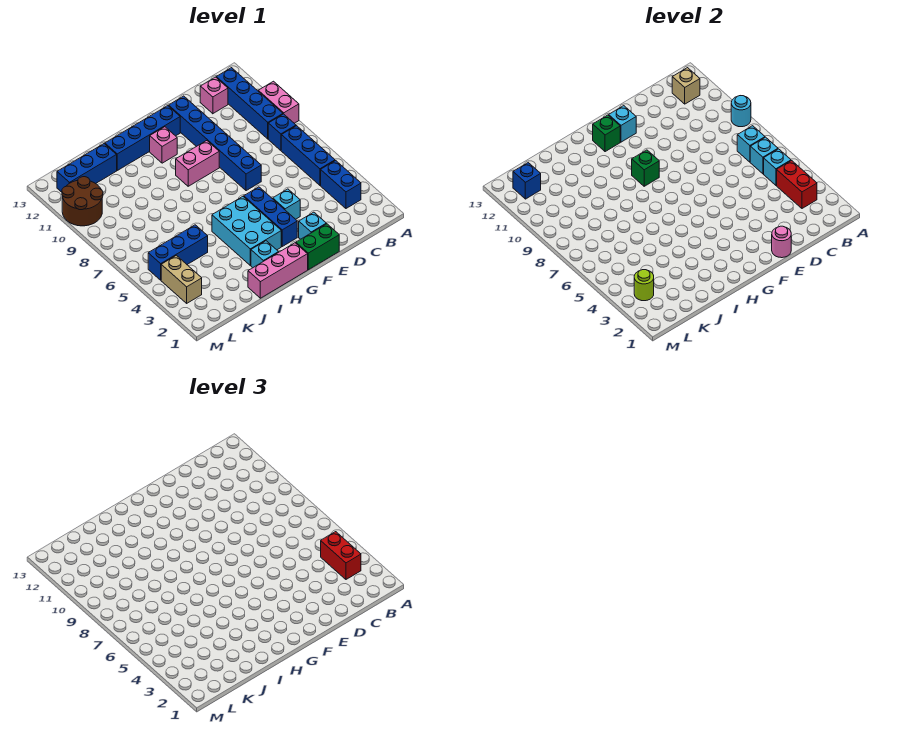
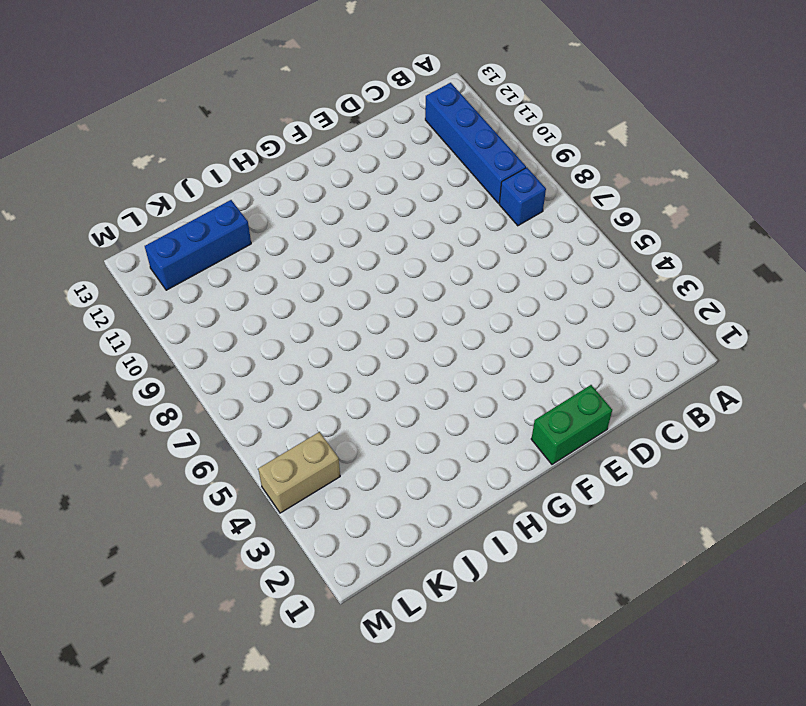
tan 1x2 brick [258,432,340,513] -> tan 1x2 brick turned to [161,255,202,303]
none -> pink 1x2 brick [258,81,299,123]
none -> blue 1x2 brick [321,161,361,208]
none -> blue 1x3 brick [281,126,335,185]
none -> pink 1x1 brick [200,77,228,114]

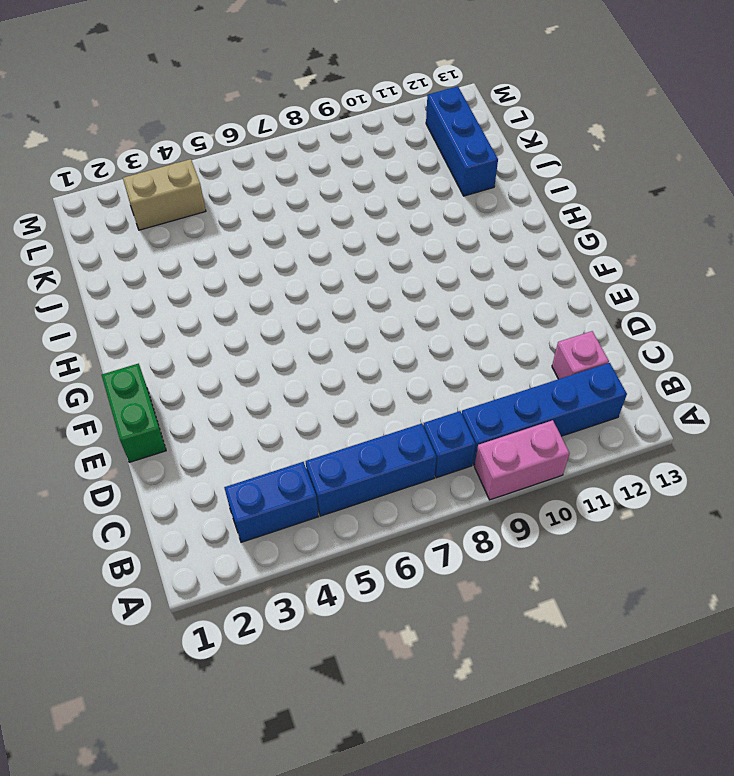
none -> cyan 1x1 brick [299,212,326,239]
none -> cyan 1x1 brick [273,189,300,219]
none -> blue 1x6 brick [169,96,261,191]
none -> blue 1x3 brick [244,187,297,246]

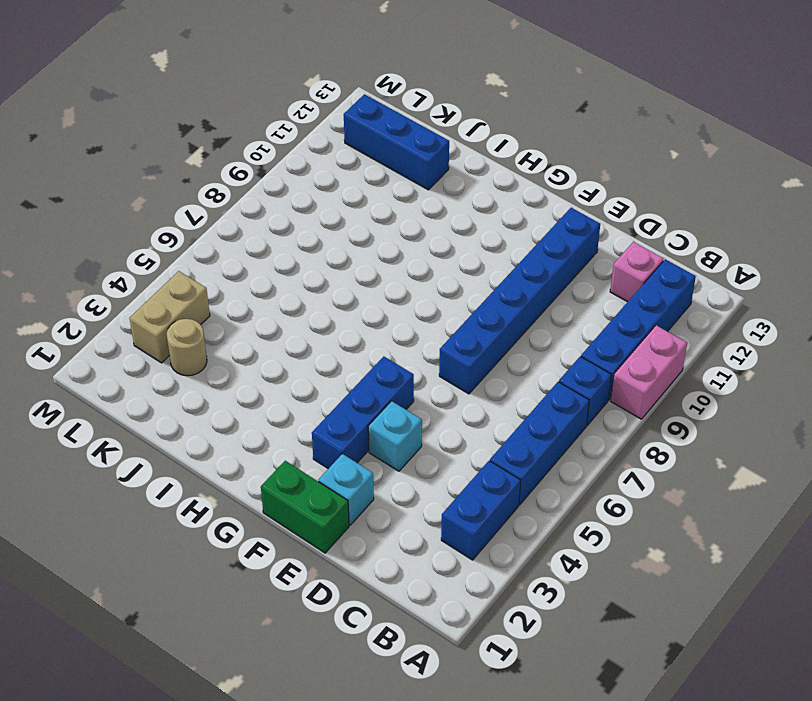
tan 1x1 round brick [167,319,207,376] -> none
none -> pink 1x2 brick [176,141,219,186]
none -> blue 1x4 brick [105,106,180,170]
none -> pink 1x3 brick [248,243,308,298]
none -> cyan 2x3 brick [212,197,281,265]

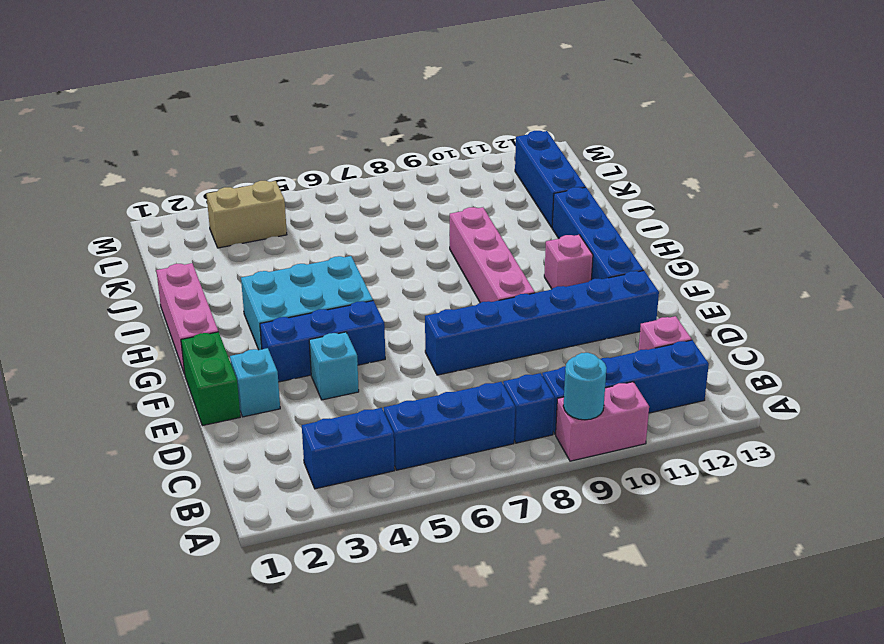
pink 1x4 brick [449,207,535,303] -> pink 1x2 brick [176,141,219,186]
none -> cyan 1x1 brick [251,241,279,268]
none -> blue 1x3 brick [148,225,208,280]
none -> brown 2x2 round brick [62,177,103,226]
none -> red 1x2 brick [777,161,817,208]

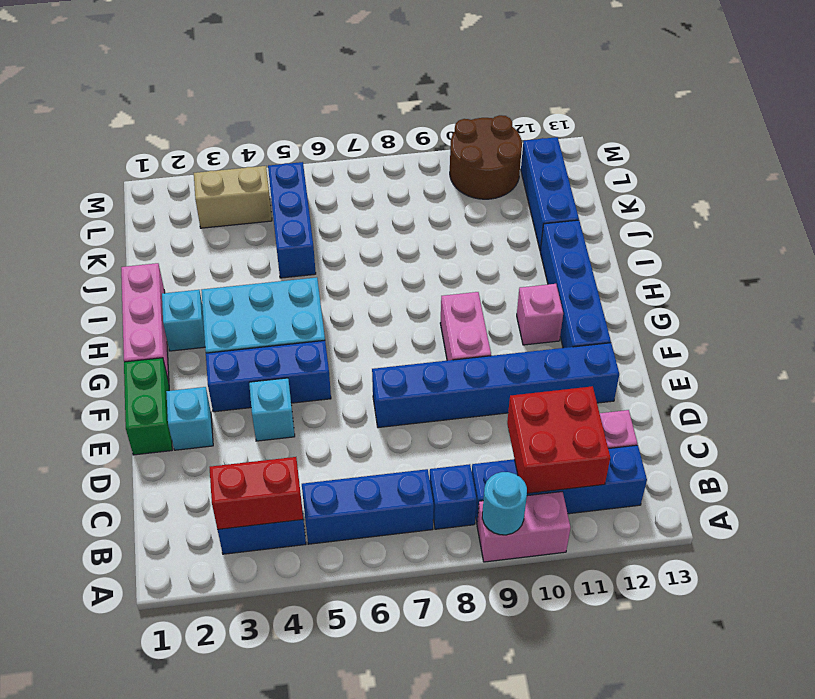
red 2x2 brick [507,386,610,493] -> none
none -> cyan 1x1 brick [764,149,791,185]
none -> cyan 1x1 brick [750,137,778,174]
none -> cyan 1x1 brick [737,126,765,162]
none -> tan 1x1 brick [672,68,700,104]

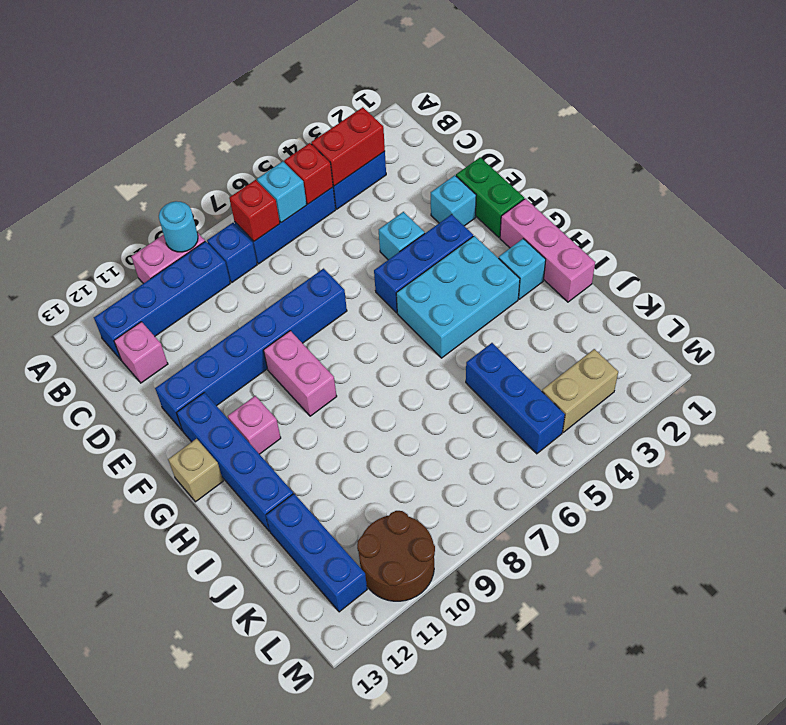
red 1x1 brick [284,143,333,204] -> cyan 1x1 brick [764,149,791,185]
red 1x1 brick [229,180,280,241] -> cyan 1x1 brick [737,126,765,162]
tan 1x1 brick [168,439,223,502] -> tan 1x1 brick moved to [672,68,700,104]
none -> pink 1x1 round brick [772,226,791,258]
none -> cyan 1x1 brick [609,106,636,142]
none -> green 1x1 brick [632,150,659,186]
none -> green 1x1 brick [593,115,620,152]

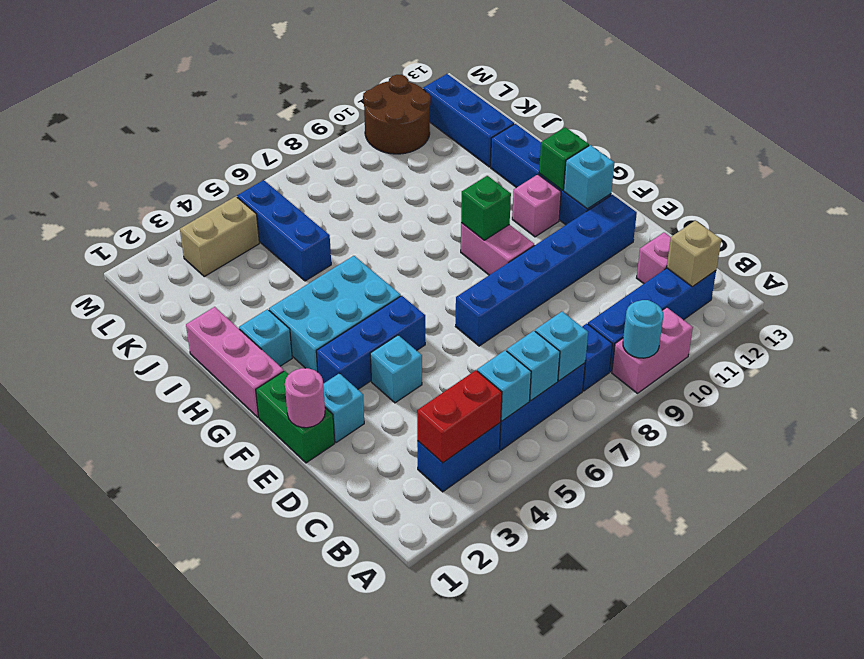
none -> lime 1x1 round brick [634,270,654,301]
none -> blue 1x1 brick [513,163,541,199]
none -> red 1x2 brick [321,532,361,579]

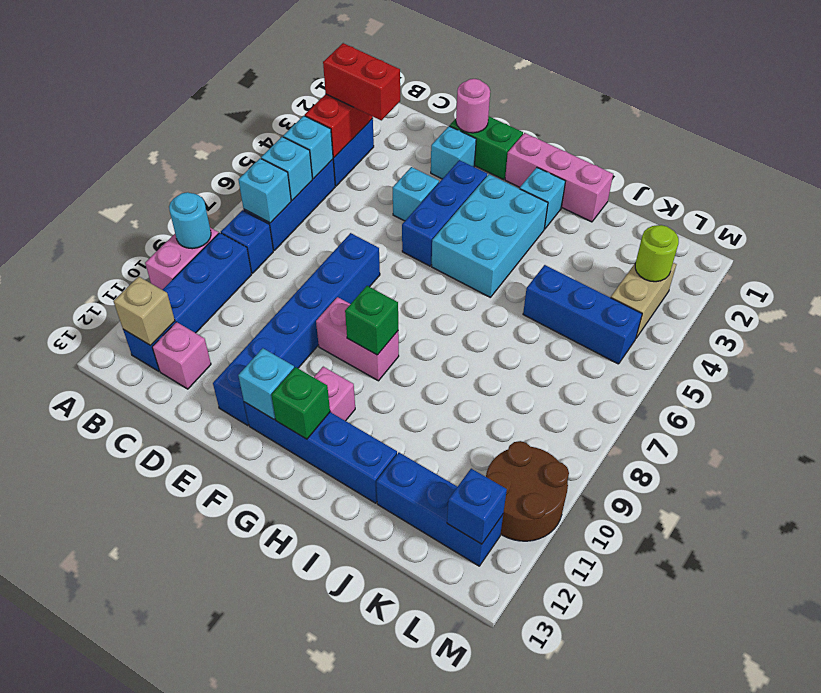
red 1x2 brick [323,43,400,120] -> red 1x2 brick turned to [321,532,361,579]

